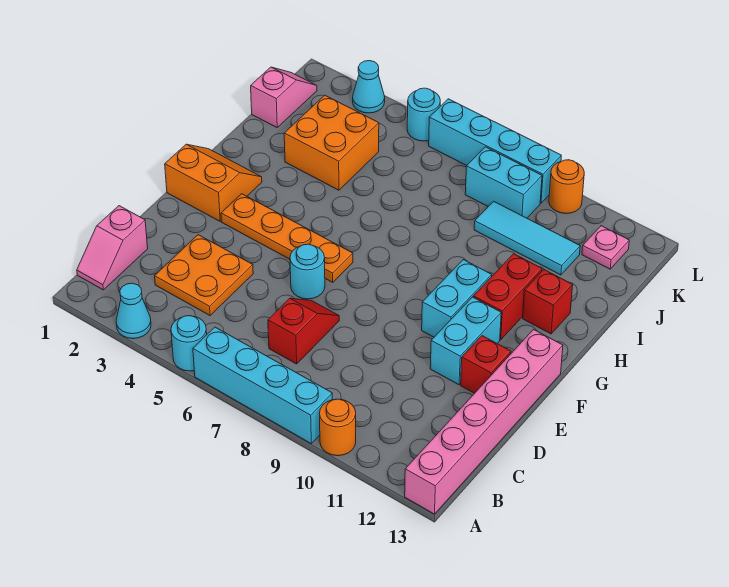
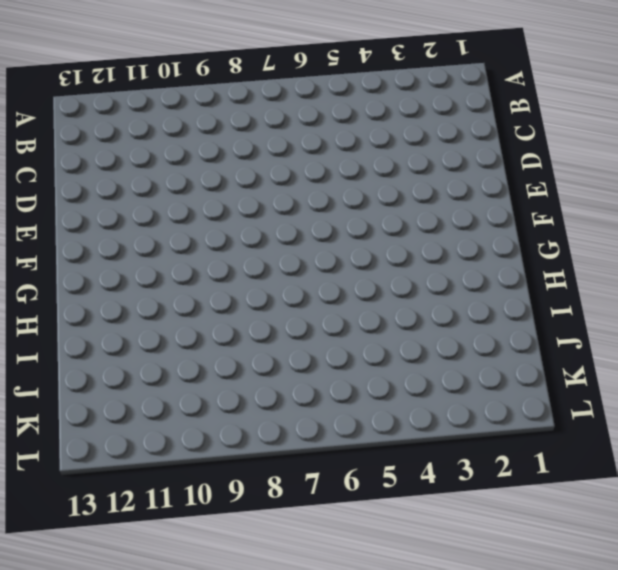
none -> cyan 1x1 cone [116,283,151,338]
none -> cyan 1x1 round brick [171,316,207,371]
none -> cyan 1x4 brick [193,327,332,443]

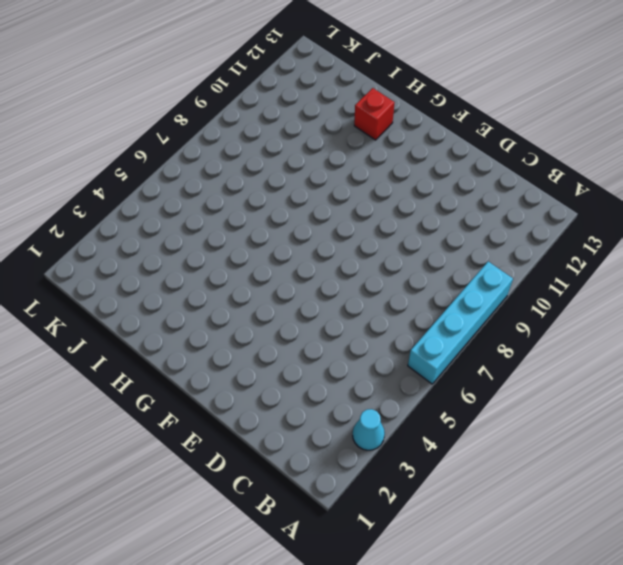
none -> cyan 1x1 round brick [171,316,207,371]
none -> orange 1x1 round brick [320,399,356,456]
none -> pink 1x6 brick [405,330,563,514]

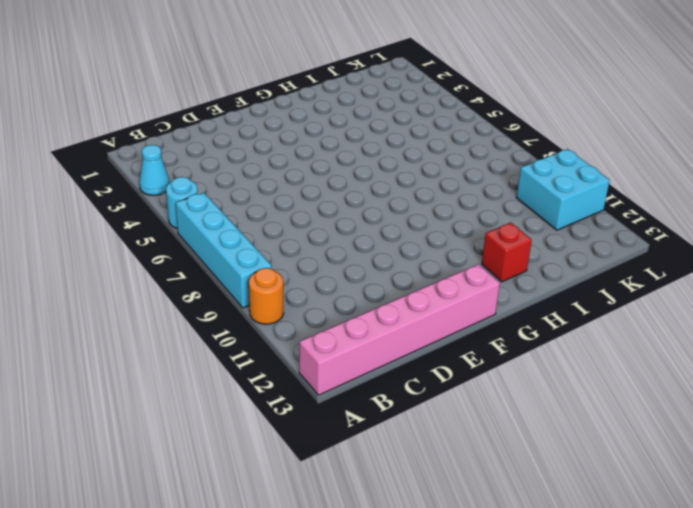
cyan 2x2 brick [516,149,610,230] -> orange 1x1 round brick [549,160,584,214]
none -> pink 1x2 slope [77,206,148,290]
none -> orange 2x2 plate [155,235,253,316]
none -> red 1x2 slope [268,298,339,364]

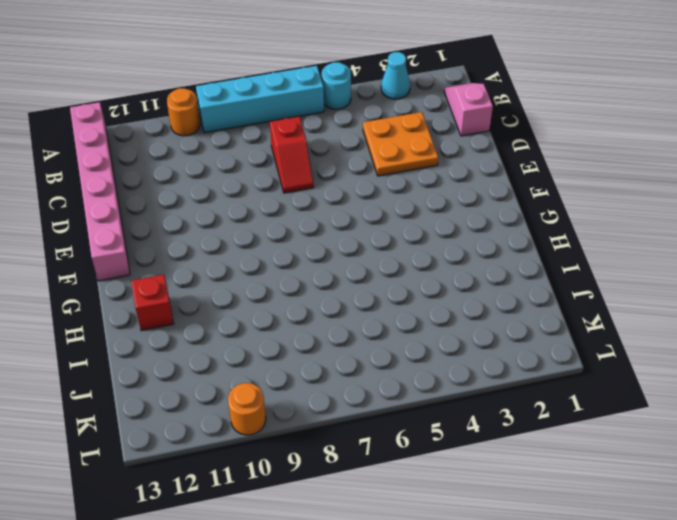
none -> cyan 1x1 round brick [290,244,325,299]
none -> cyan 1x2 brick [430,297,501,385]
none -> red 1x1 brick [461,336,511,393]

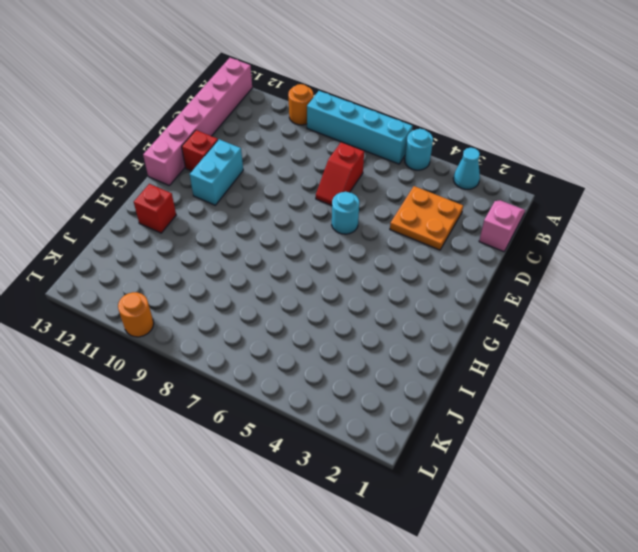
none -> orange 2x2 slope [165,144,262,221]
none -> orange 1x4 plate [221,194,353,282]
none -> cyan 1x2 brick [422,260,492,337]

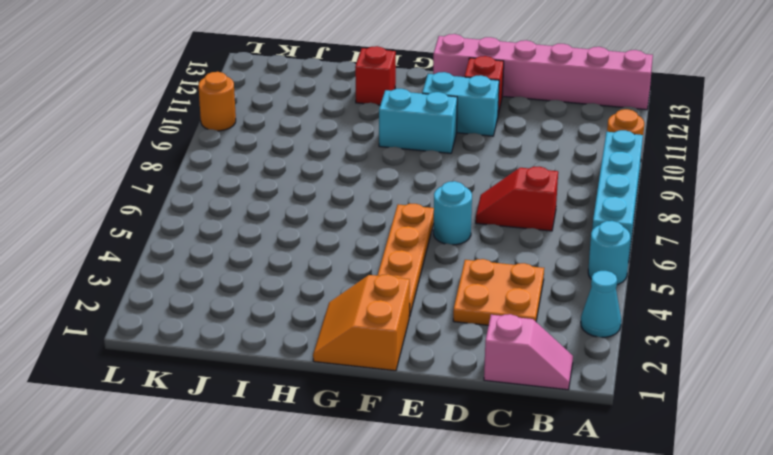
none -> red 1x2 brick [473,254,542,340]
none -> orange 2x2 brick [284,95,379,190]
none -> pink 1x2 slope [251,67,317,127]

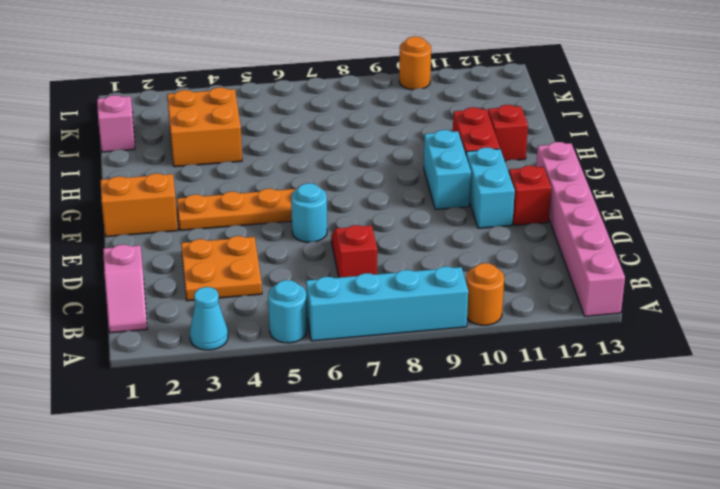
none -> cyan 1x3 tile [474,201,580,275]
none -> cyan 1x2 brick [465,147,542,218]
none -> pink 1x1 plate [582,226,629,269]

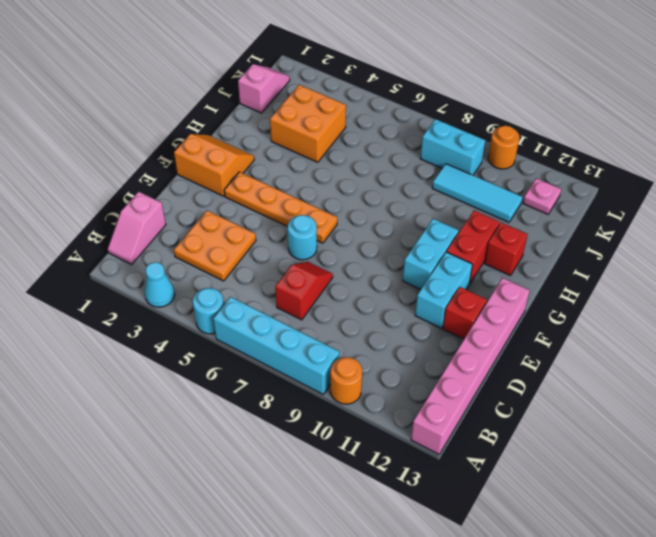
none -> cyan 1x1 cone [353,61,385,113]
none -> cyan 1x1 round brick [407,88,440,141]
none -> cyan 1x4 brick [429,99,561,203]

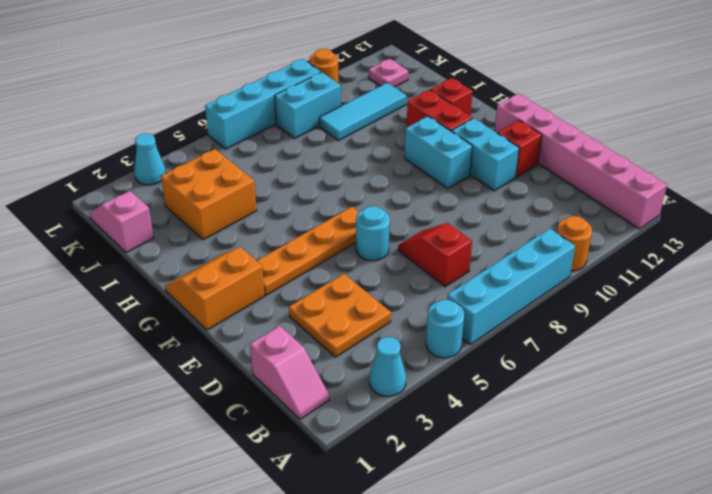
none -> cyan 1x1 round brick [407,88,440,141]

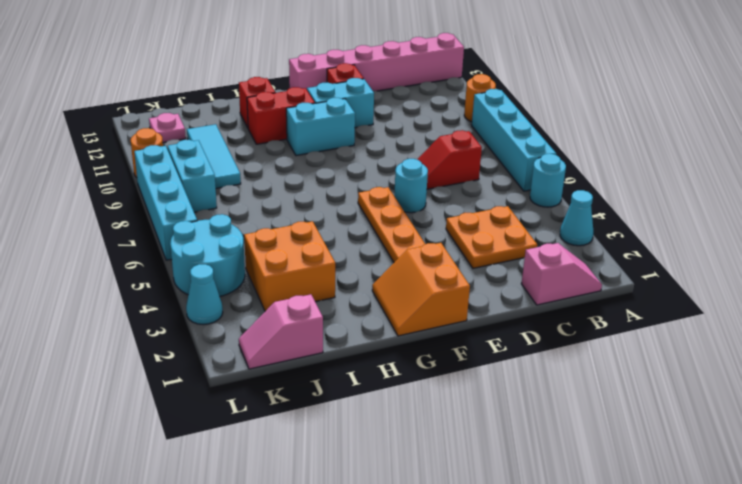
cyan 2x2 round brick [170,214,245,296] -> cyan 1x1 round brick [407,88,440,141]

